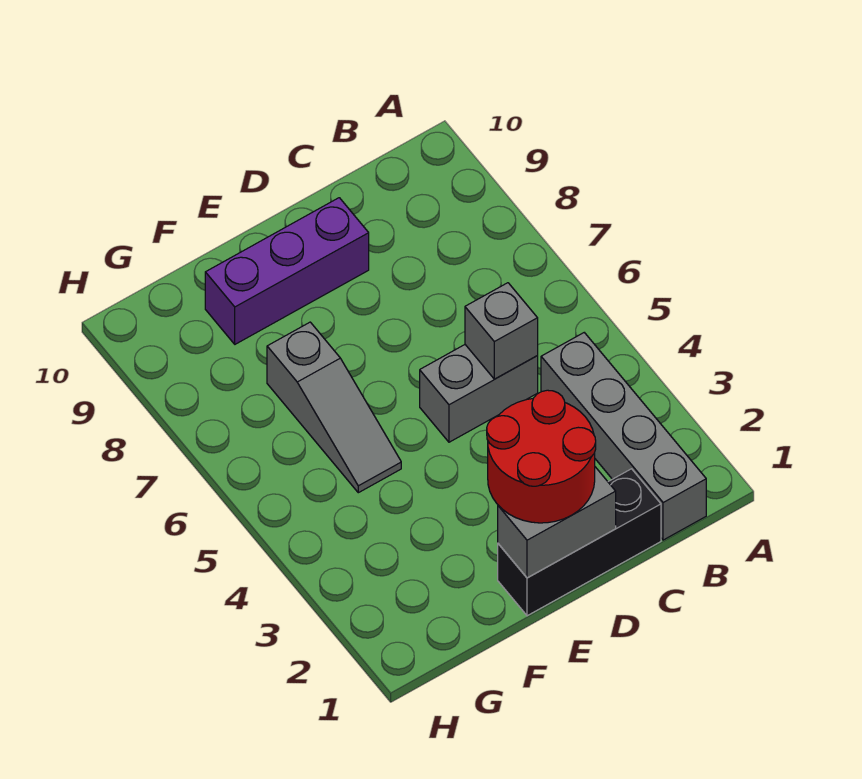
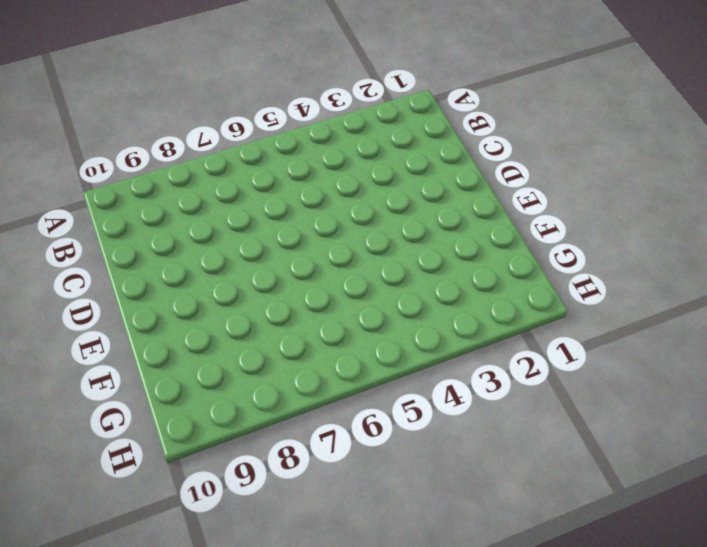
none -> grey 1x4 brick [541,333,706,540]
none -> black 1x3 brick [498,469,661,616]

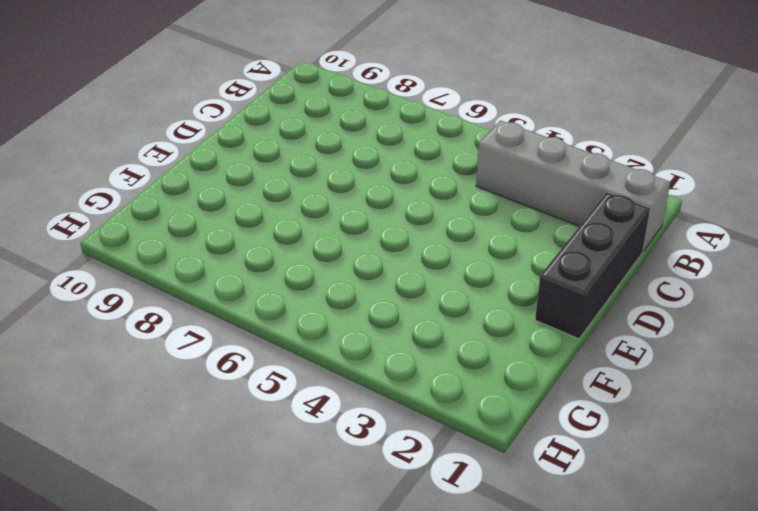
none -> grey 1x2 brick [420,345,538,442]
none -> purple 1x3 brick [205,198,369,344]

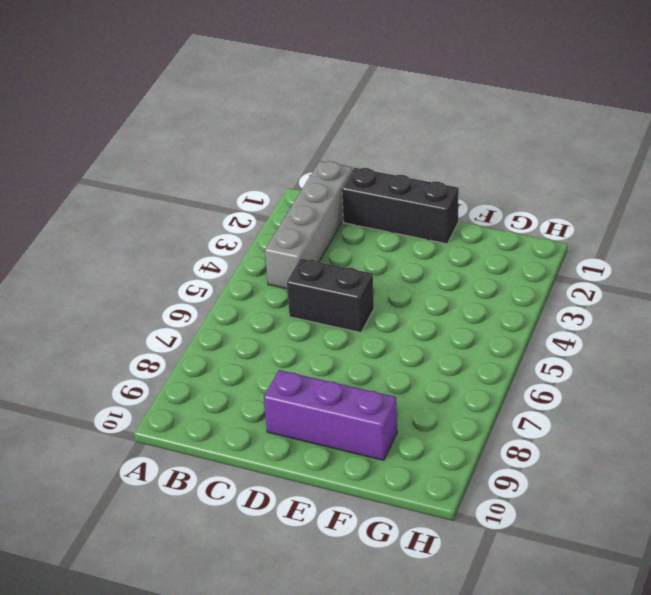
black 1x2 brick [287,259,374,332] -> grey 1x2 brick [420,345,538,442]
none -> grey 1x3 slope [267,322,401,493]
none -> grey 1x1 brick [465,283,538,379]

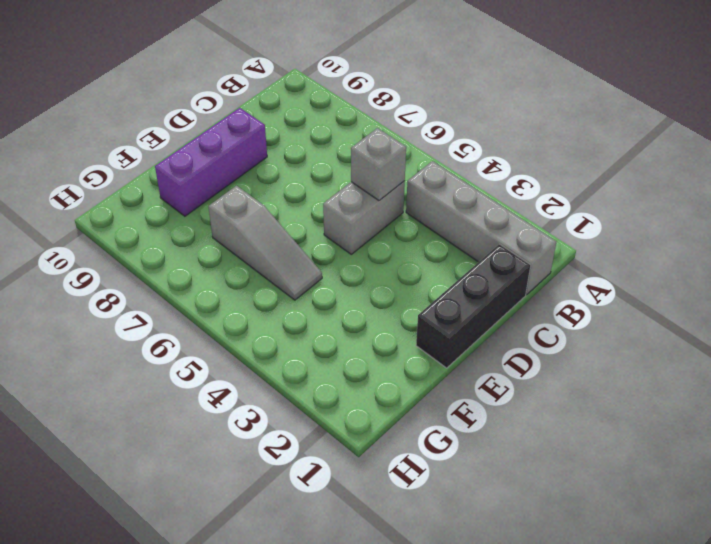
none -> grey 1x2 brick [498,467,616,578]
none -> red 2x2 round brick [487,390,596,523]

